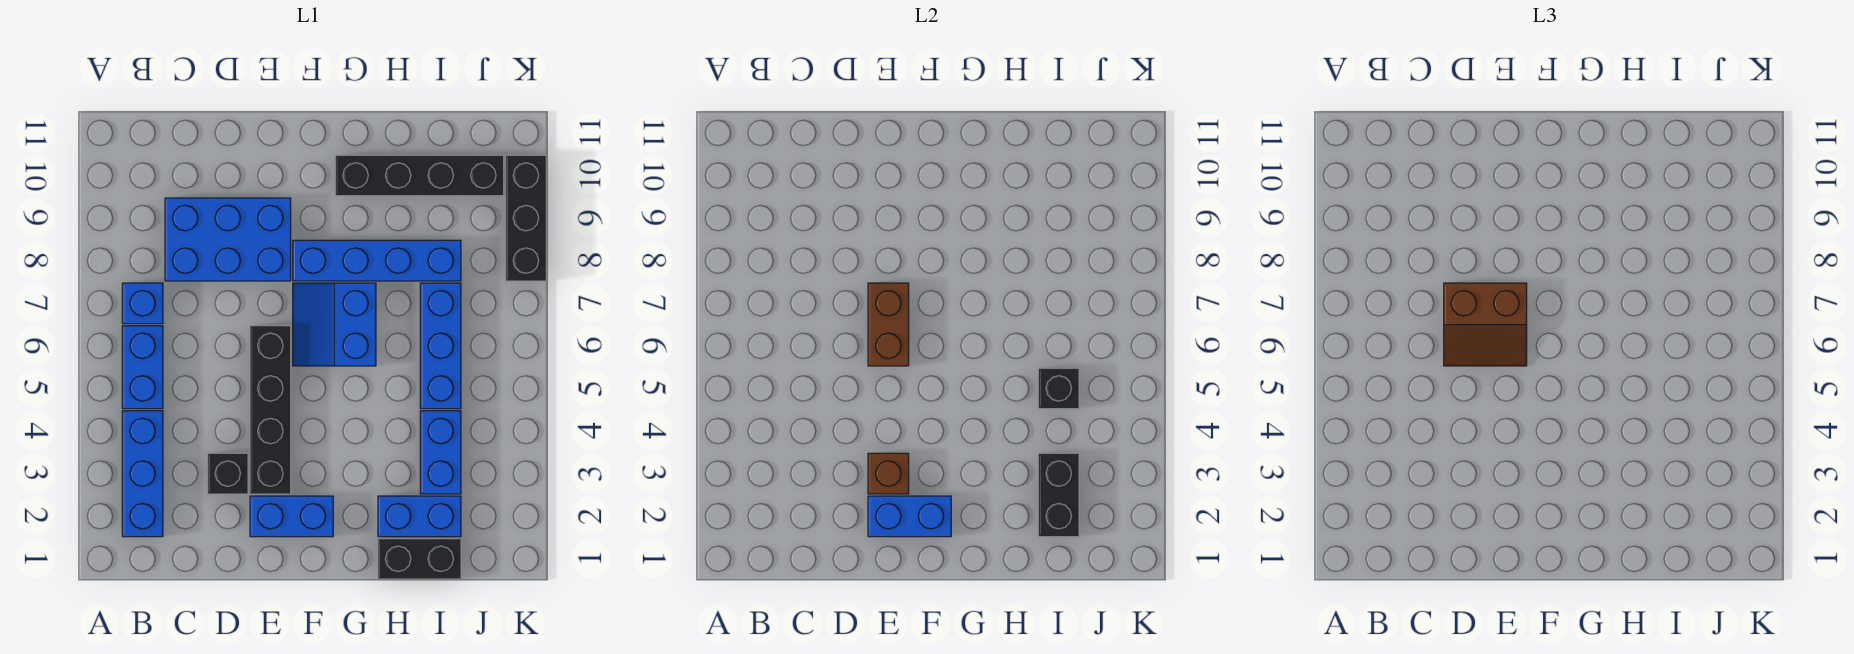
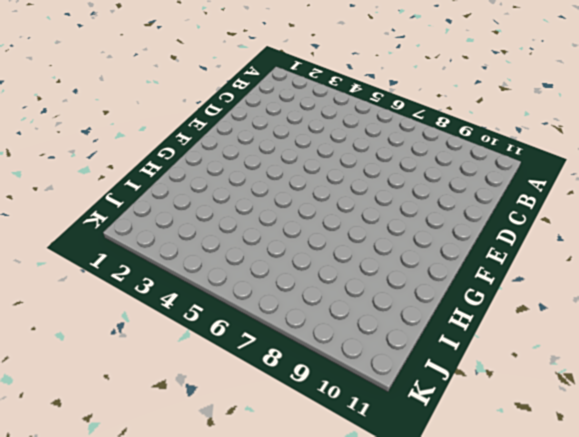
none -> blue 1x3 brick [122,411,163,537]
none -> blue 1x2 brick [122,326,163,409]
none -> blue 1x1 brick [122,283,163,324]

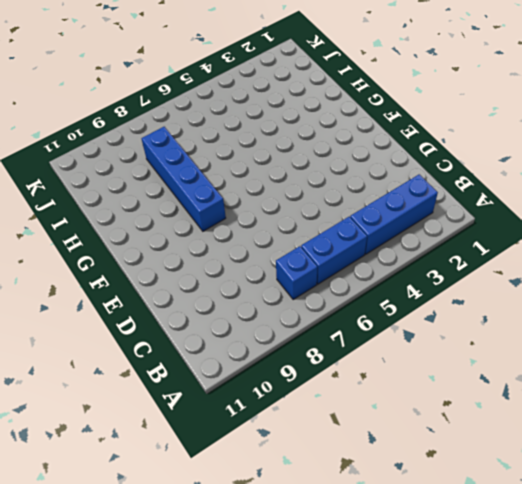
none -> blue 2x3 brick [165,198,291,281]
none -> black 1x1 brick [208,453,248,494]
none -> blue 1x2 brick [250,496,333,537]

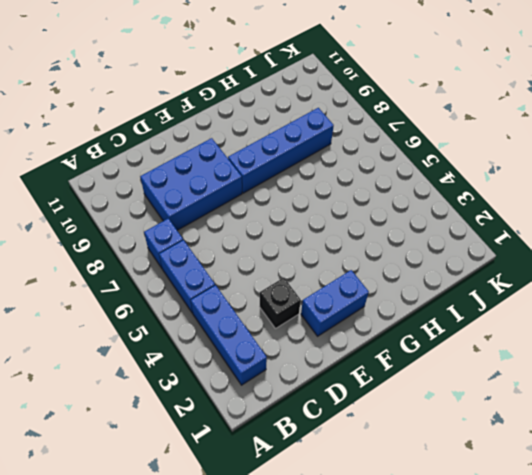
none -> black 1x4 brick [250,326,291,494]
none -> blue 2x2 slope [293,283,376,366]
none -> black 1x4 brick [335,155,504,196]

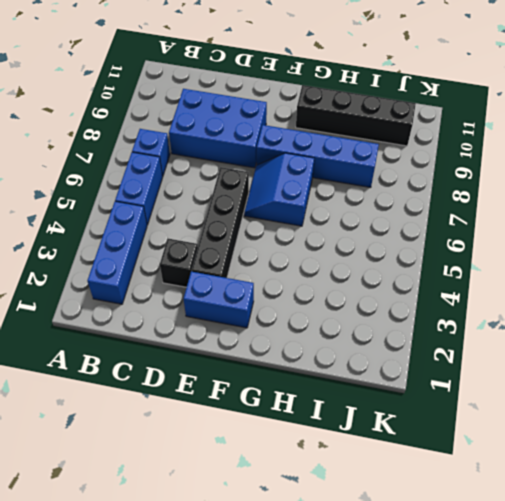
none -> black 1x2 brick [378,539,461,579]
none -> blue 1x2 brick [378,496,461,537]
none -> blue 1x2 brick [420,411,461,494]

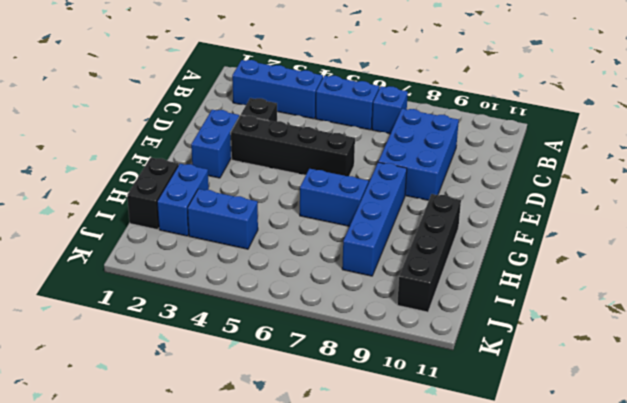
none -> blue 1x3 brick [420,283,461,409]
none -> black 1x3 brick [506,155,546,281]
none -> blue 1x2 brick [868,496,951,537]

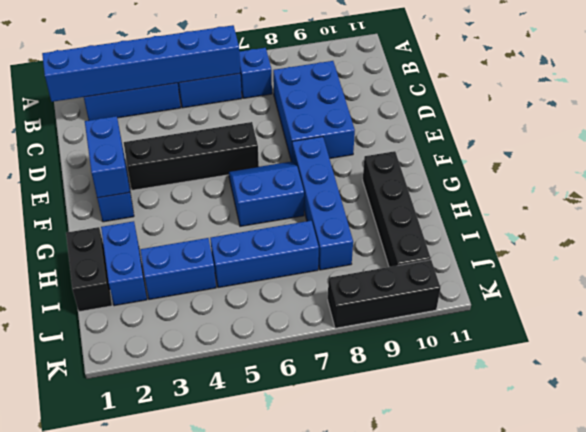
blue 1x6 brick [42,25,240,102] -> none
none -> black 1x1 brick [208,453,248,494]
none -> brown 1x1 brick [868,453,909,494]
none -> brown 1x2 brick [868,283,909,366]

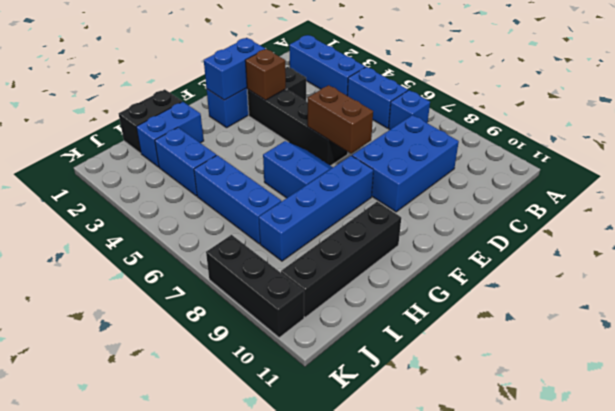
none -> black 1x2 brick [1038,453,1079,537]
none -> black 1x1 brick [1038,368,1079,409]
none -> brown 2x2 slope [1444,283,1527,366]

